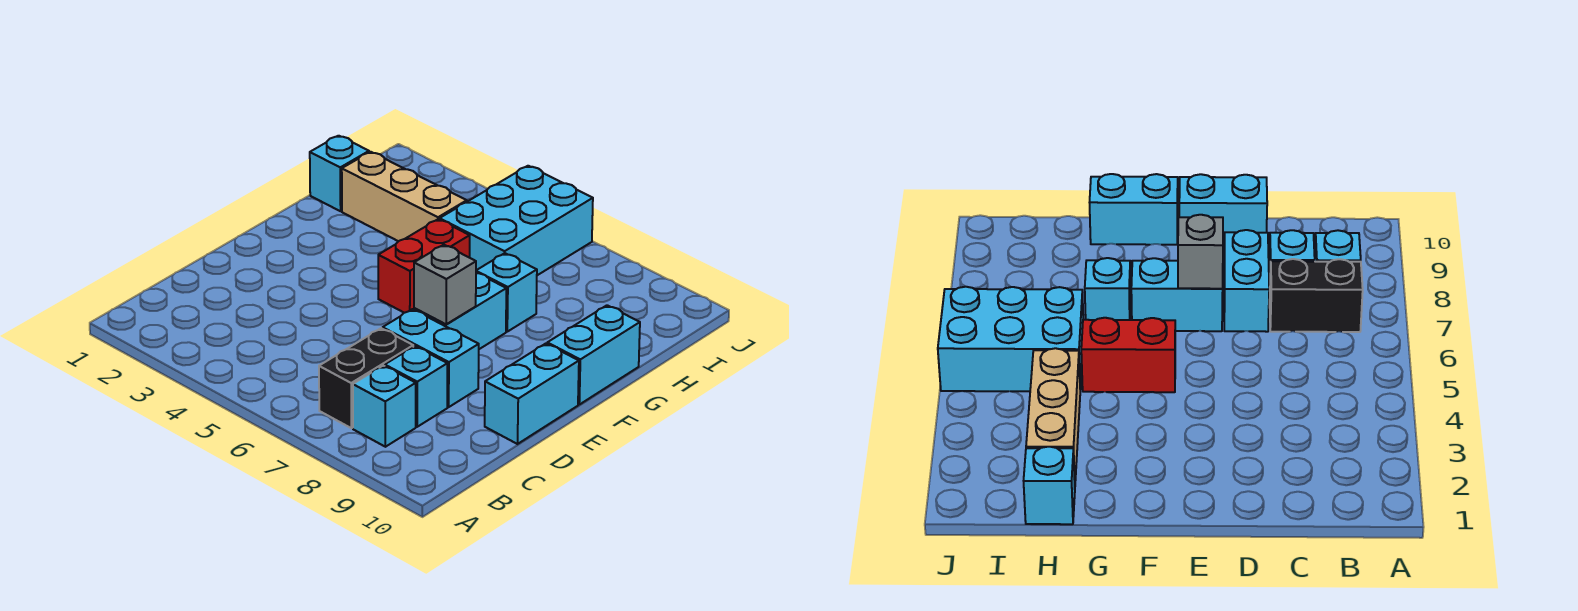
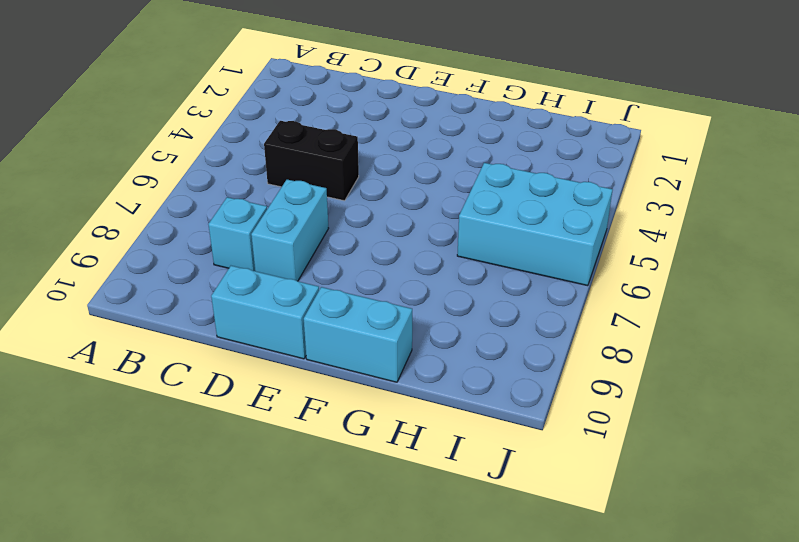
black 1x2 brick [264,121,359,201] -> black 1x2 brick moved to [319,328,413,428]
none -> cyan 1x1 brick [353,366,416,447]
none -> cyan 1x2 brick [414,273,506,349]
none -> red 1x2 brick [378,219,470,313]

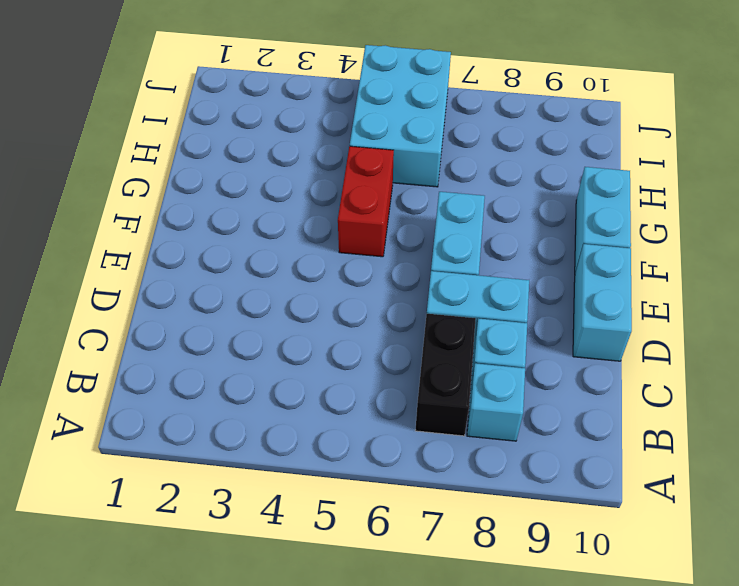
none -> cyan 1x1 brick [476,253,537,332]
none -> cyan 1x1 brick [310,136,369,211]
none -> tan 1x3 brick [342,152,467,241]

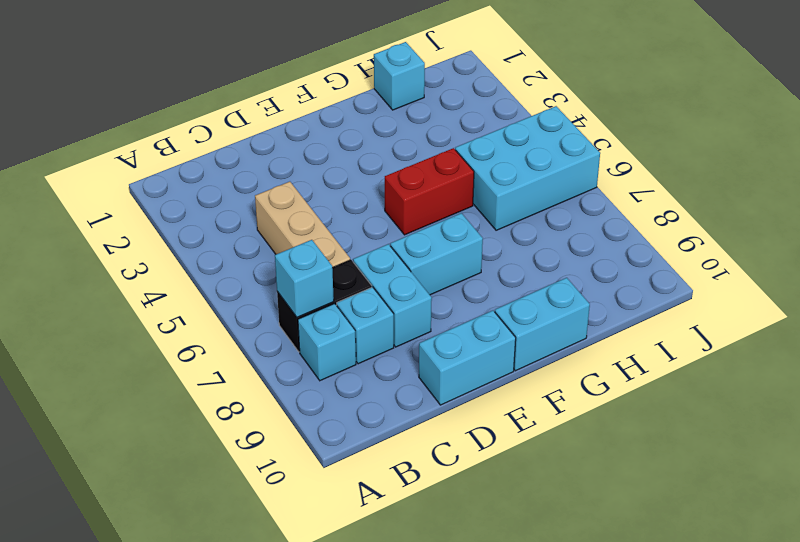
cyan 1x1 brick [275,240,334,317] -> cyan 1x1 brick moved to [476,253,537,332]
tan 1x3 brick [255,182,350,268] -> tan 1x3 brick moved to [342,152,467,241]
none -> grey 1x1 brick [414,245,476,324]

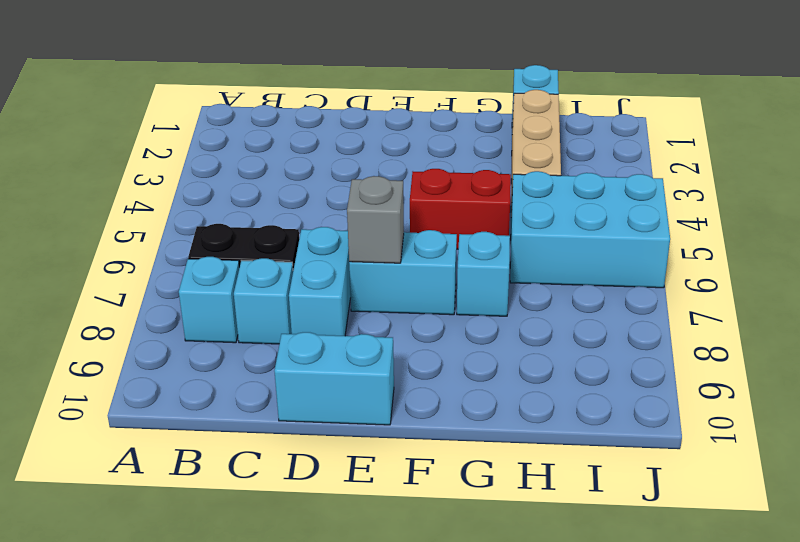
none -> cyan 1x2 brick [547,305,640,404]

